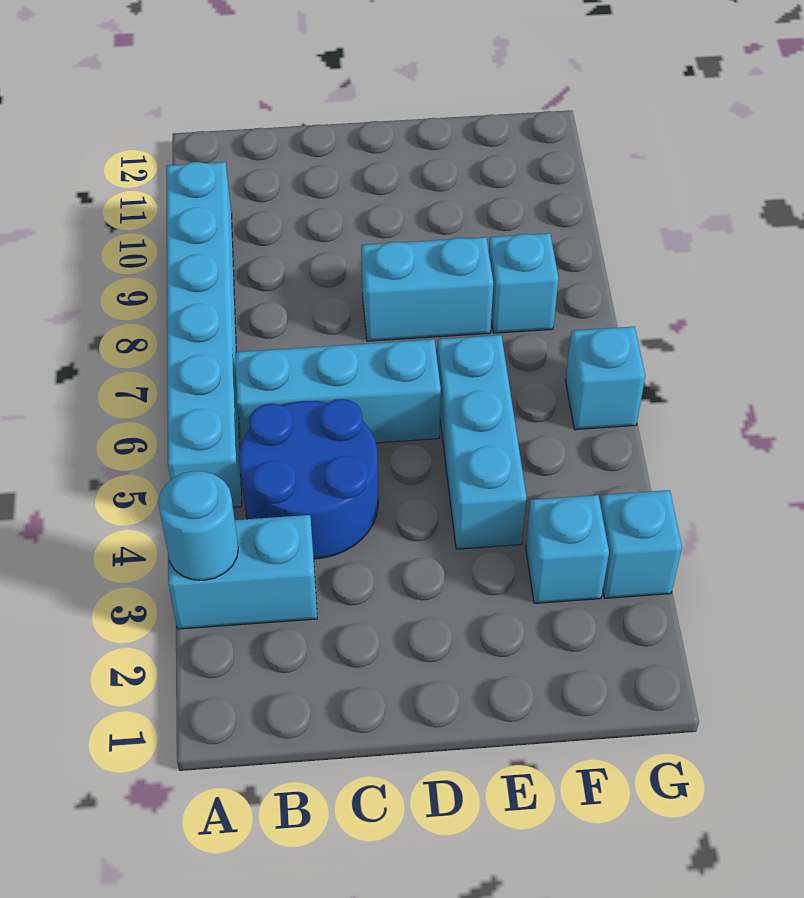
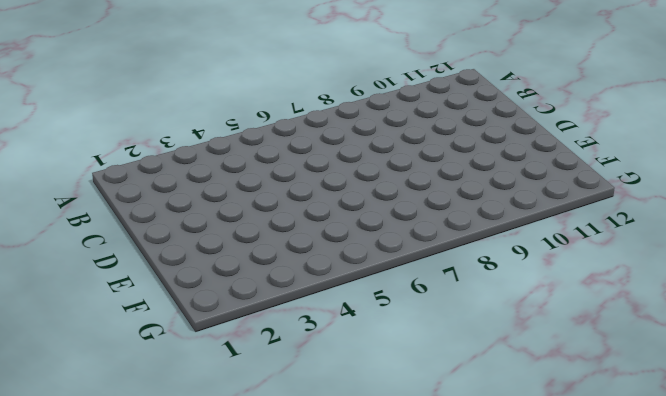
none -> cyan 1x2 brick [168,515,317,629]
none -> cyan 1x6 brick [166,162,242,507]

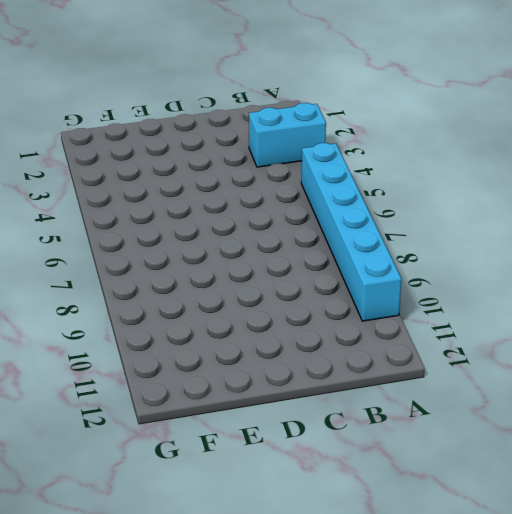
none -> blue 2x2 round brick [239,399,378,559]
none -> cyan 1x3 brick [235,339,441,443]

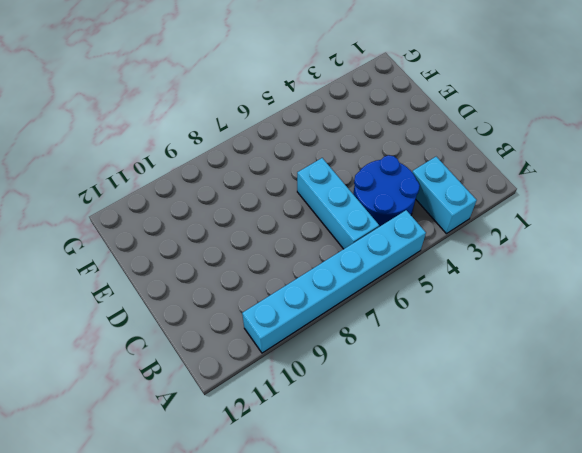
none -> cyan 1x2 brick [361,237,493,341]
none -> cyan 1x3 brick [437,335,527,549]

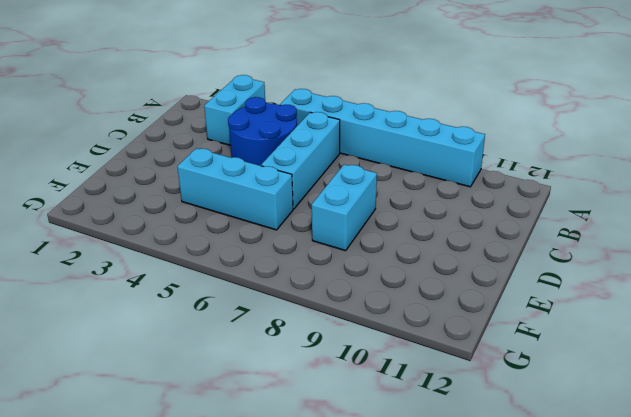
none -> cyan 1x1 brick [526,495,609,603]
none -> cyan 1x1 brick [489,233,559,333]

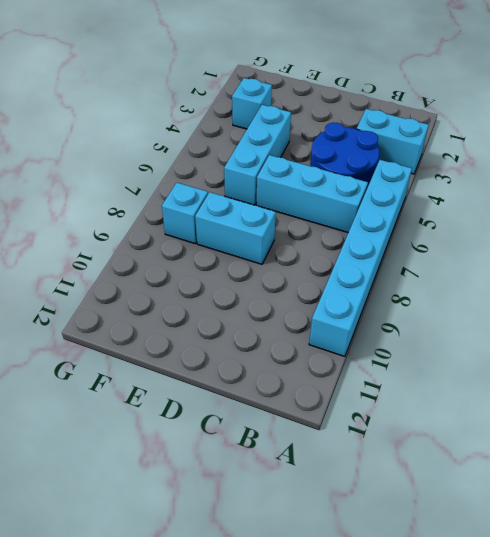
none -> cyan 1x1 brick [600,490,682,598]
none -> cyan 1x1 brick [565,327,645,430]

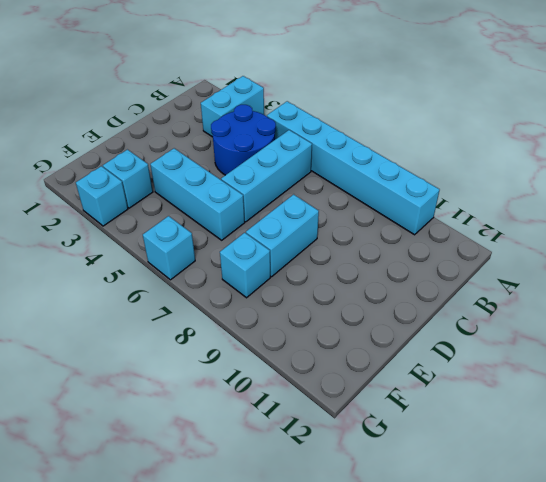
none -> cyan 1x1 round brick [158,471,238,580]

